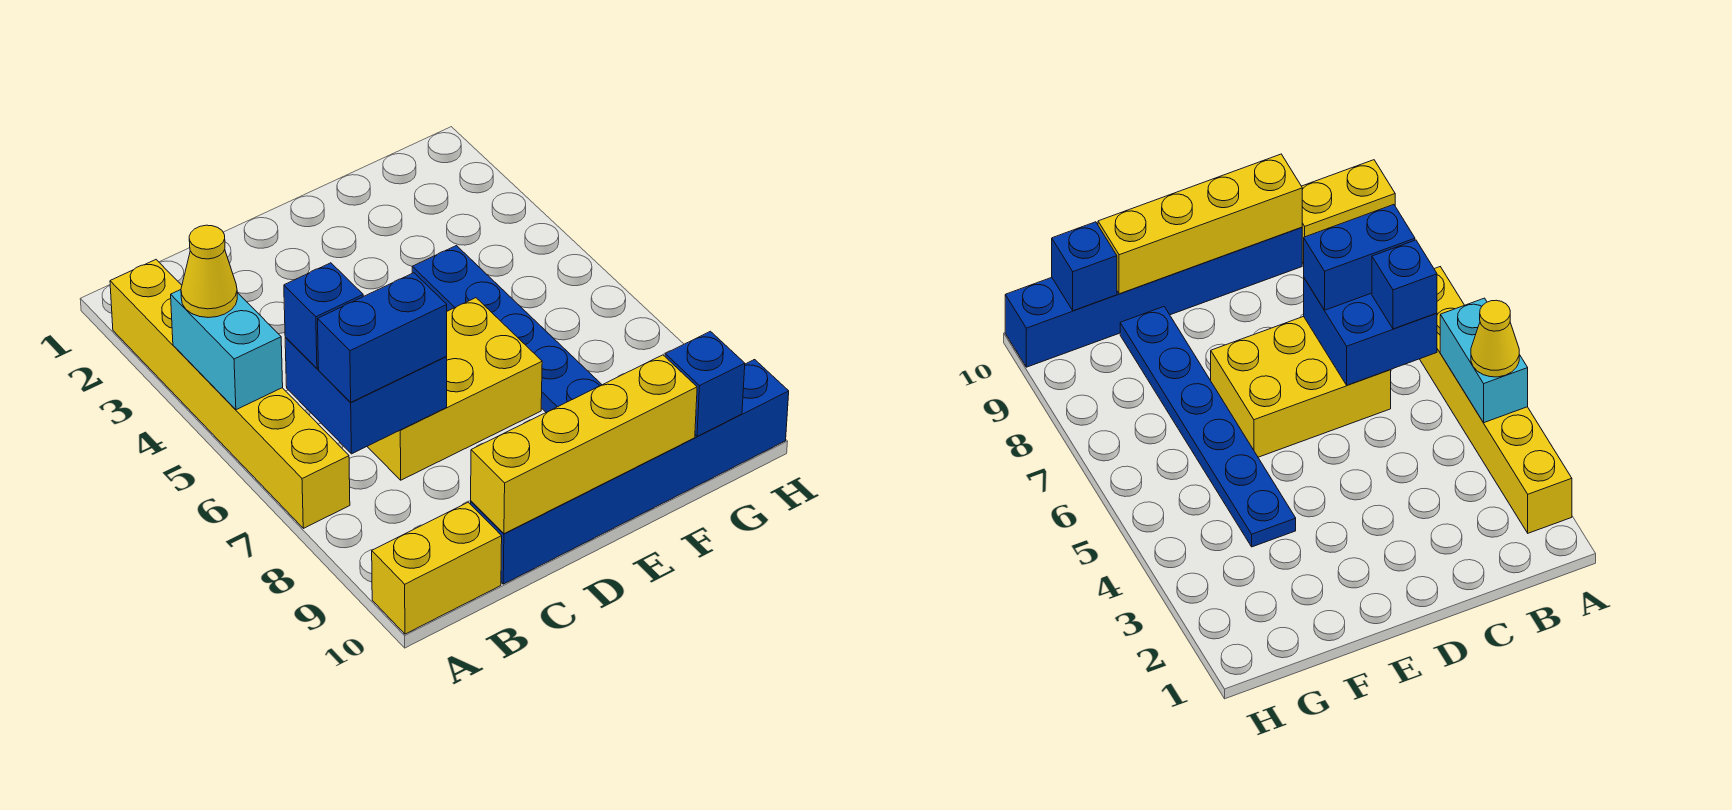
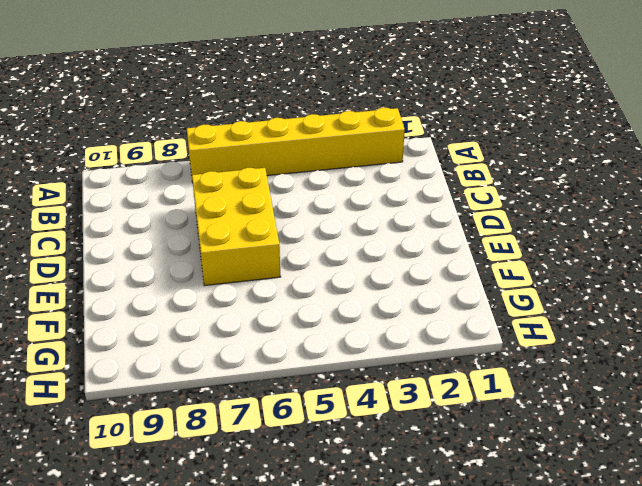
none -> yellow 1x2 brick [372,502,502,634]
none -> blue 1x6 brick [471,360,789,584]
none -> blue 1x6 plate [412,246,602,412]

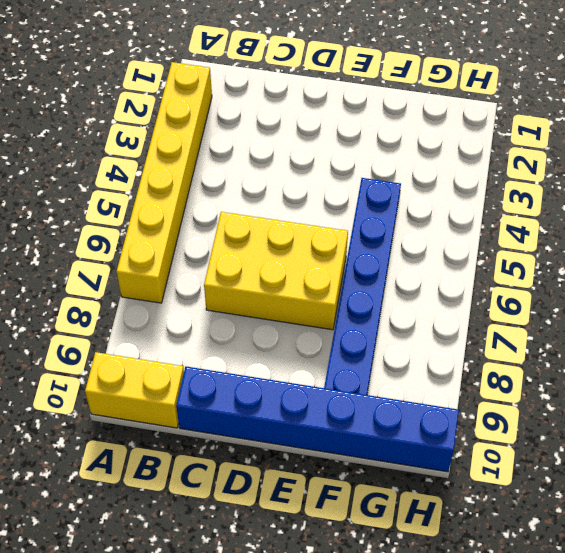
none -> cyan 1x2 brick [171,290,283,410]
none -> blue 2x2 brick [285,337,447,454]
none -> yellow 1x4 brick [471,355,697,534]

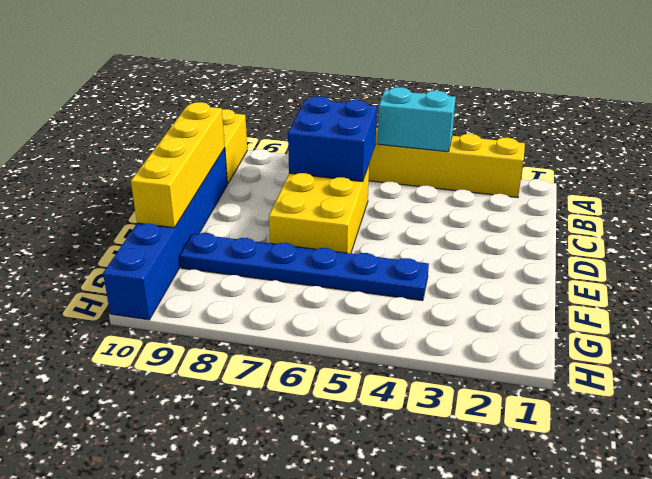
none -> blue 1x1 brick [665,331,745,436]
none -> yellow 1x1 cone [181,225,237,318]
none -> blue 1x1 brick [284,263,363,368]

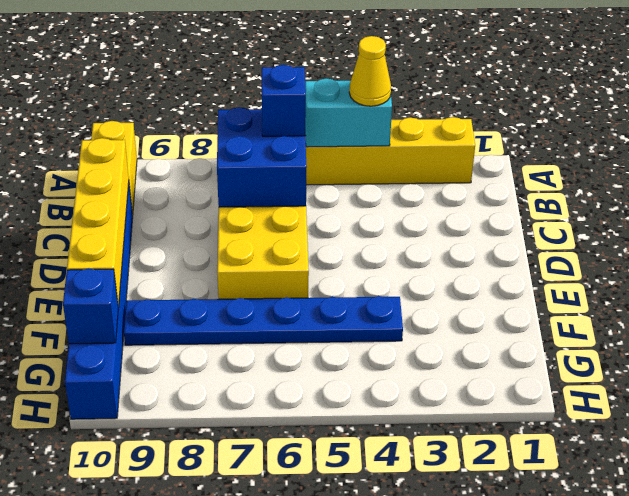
none -> blue 1x2 brick [318,273,447,402]

